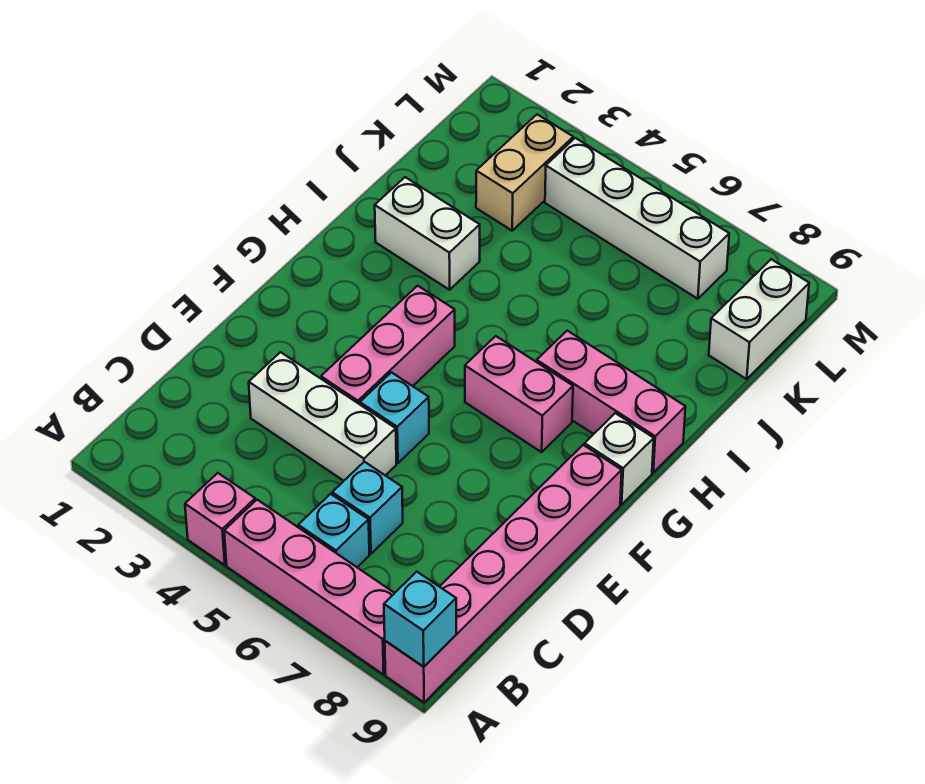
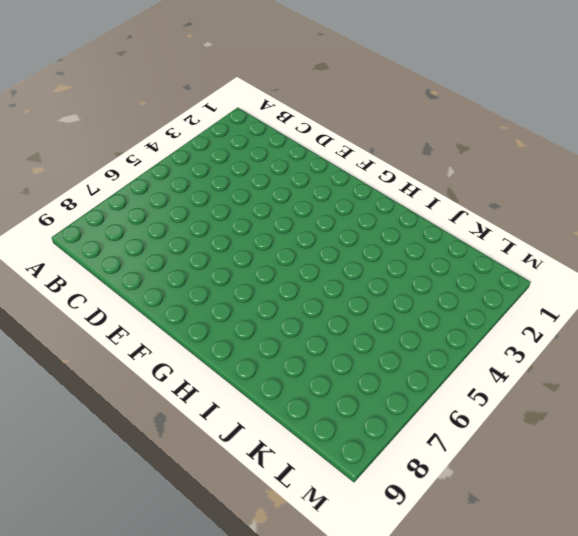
none -> pink 1x1 brick [185,473,255,565]
none -> pink 1x4 brick [224,500,394,675]
none -> pink 1x6 brick [385,445,622,703]

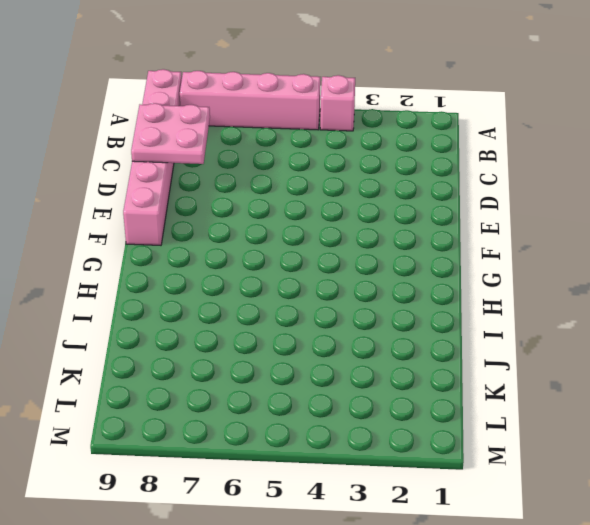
pink 2x2 plate [131,103,210,164] -> none
none -> cyan 1x1 brick [298,494,369,567]
none -> cyan 1x1 brick [332,462,403,554]
none -> white 1x3 brick [249,352,396,481]

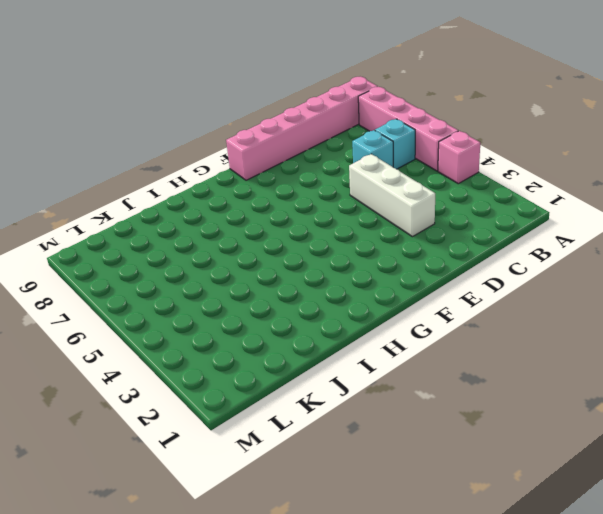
none -> pink 1x3 brick [321,286,455,404]
none -> cyan 1x1 brick [360,372,429,463]
none -> pink 1x2 brick [465,336,573,452]

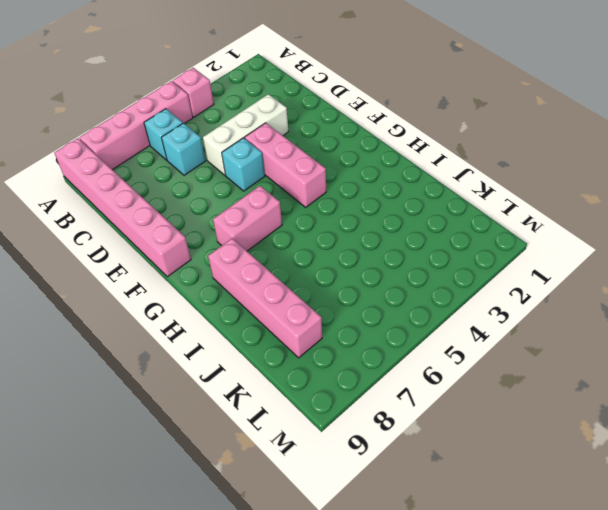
pink 1x4 brick [208,238,322,358] -> pink 1x3 brick [537,331,685,473]
none -> white 1x1 brick [585,413,654,504]
none -> white 1x2 brick [375,177,480,290]
none -> tan 1x2 brick [476,114,573,231]

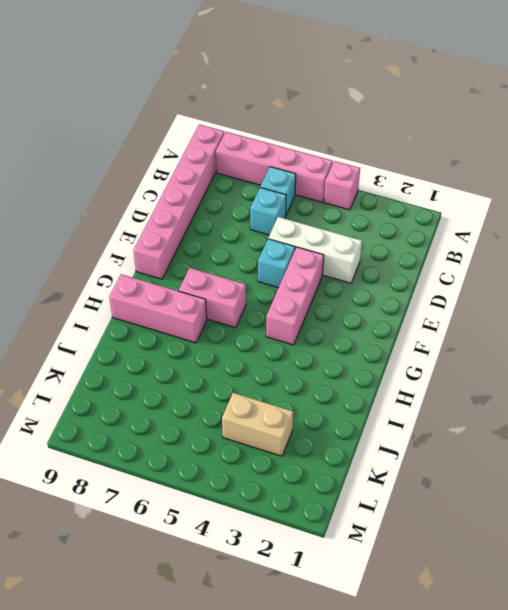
tan 1x2 brick [222,393,293,456] -> tan 1x2 brick turned to [476,114,573,231]
none -> white 1x1 brick [585,413,654,504]
none -> white 1x2 brick [375,177,480,290]
none -> white 1x2 brick [709,259,809,379]

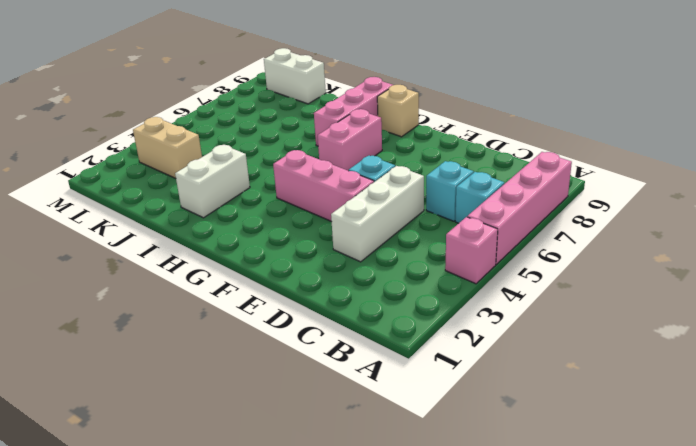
tan 1x1 brick [377,85,419,137] -> white 1x1 brick [585,413,654,504]
none -> pink 1x6 brick [385,445,622,703]
none -> white 1x4 brick [545,138,729,299]
none -> cyan 1x1 brick [384,572,456,667]

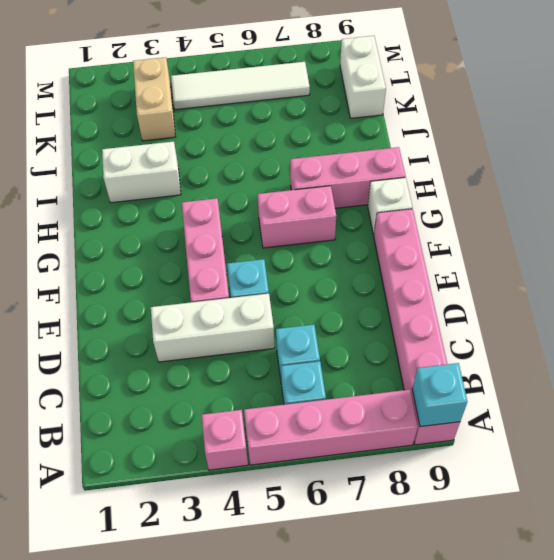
white 1x4 tile [171,62,310,110] -> white 1x4 brick [545,138,729,299]

